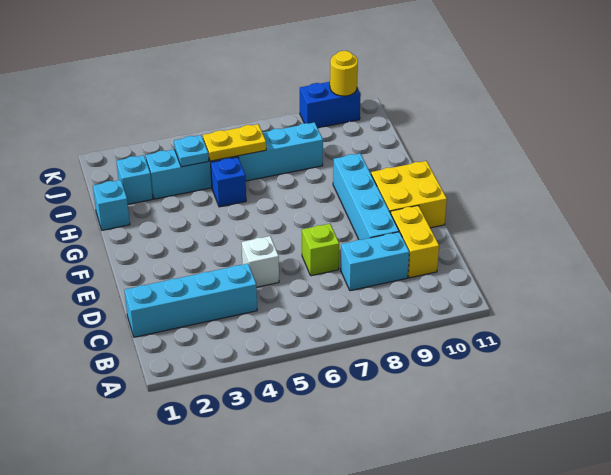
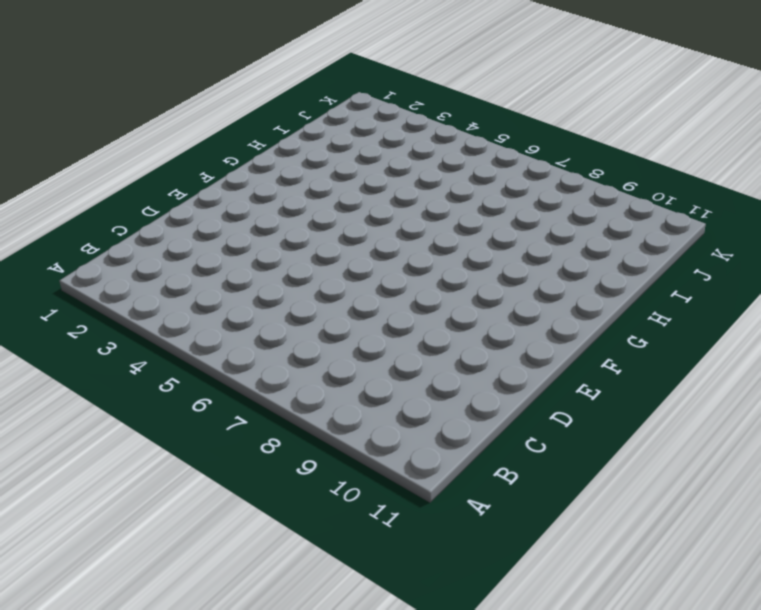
none -> cyan 1x4 brick [125,264,257,337]
none -> cyan 1x2 brick [341,232,409,291]
none -> yellow 1x2 brick [391,206,439,278]

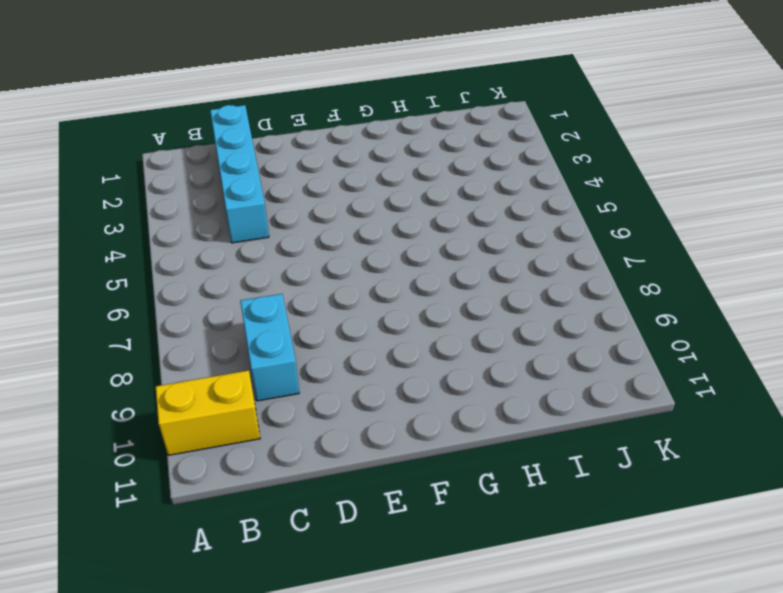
yellow 1x2 brick [156,370,260,455] -> yellow 1x2 brick moved to [391,206,439,278]
none -> white 1x1 brick [242,236,279,287]
none -> lime 1x1 brick [302,224,339,276]
none -> cyan 1x4 brick [333,154,399,240]

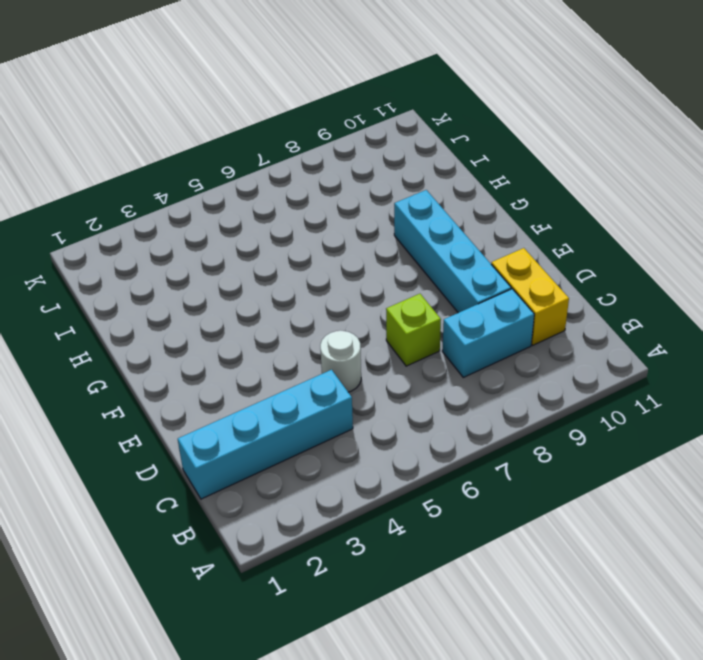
white 1x1 round brick [320,330,361,392] -> white 1x1 brick [242,236,279,287]
none -> yellow 2x2 brick [371,161,447,228]
none -> cyan 1x1 brick [93,180,130,230]
none -> blue 1x1 brick [211,157,246,207]

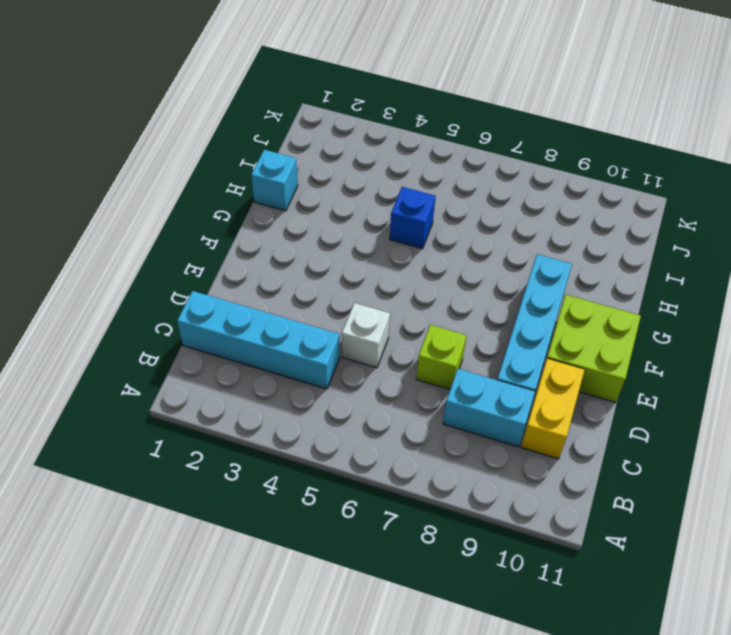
lime 2x2 brick [547,295,641,403] -> yellow 2x2 brick [371,161,447,228]
none -> cyan 1x1 brick [116,155,153,204]
none -> cyan 1x6 brick [146,122,323,199]
none -> blue 1x2 brick [300,82,361,128]

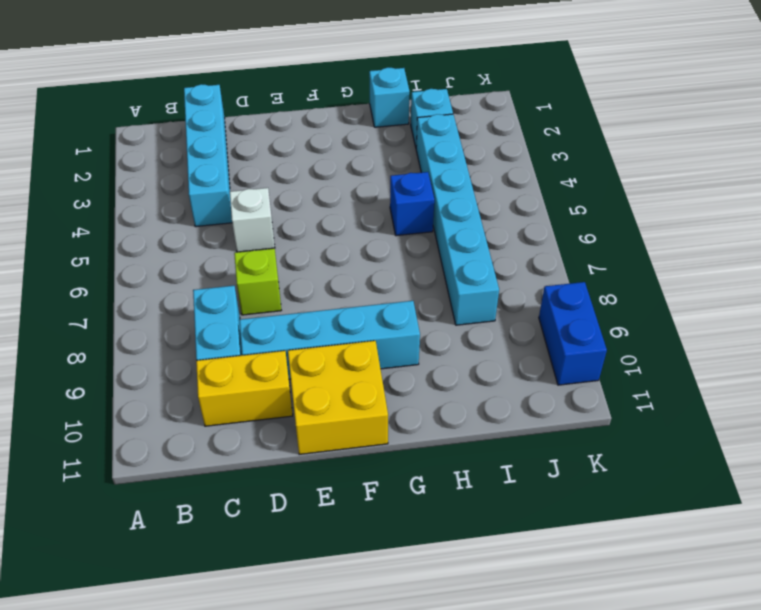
none -> cyan 1x1 plate [174,135,209,167]
none -> yellow 1x2 plate [203,124,266,161]
none -> yellow 1x1 round brick [330,51,358,96]

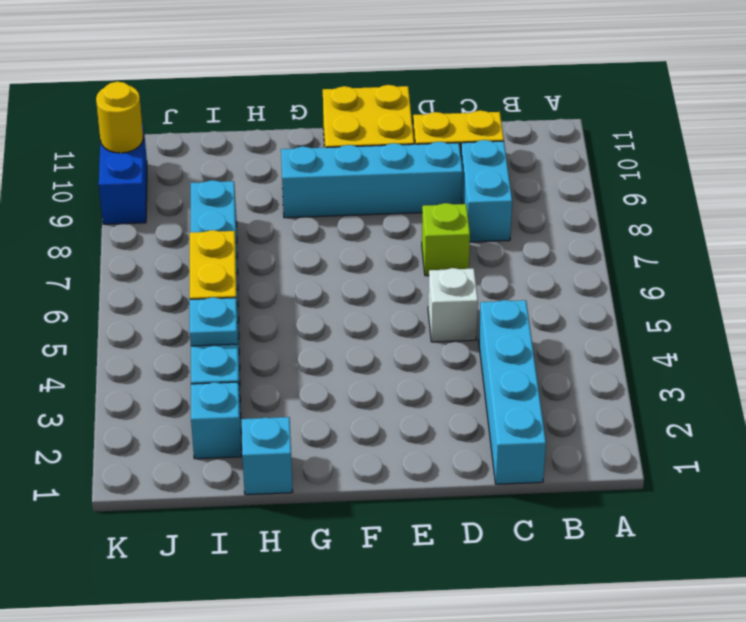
none -> blue 1x1 brick [211,157,246,207]

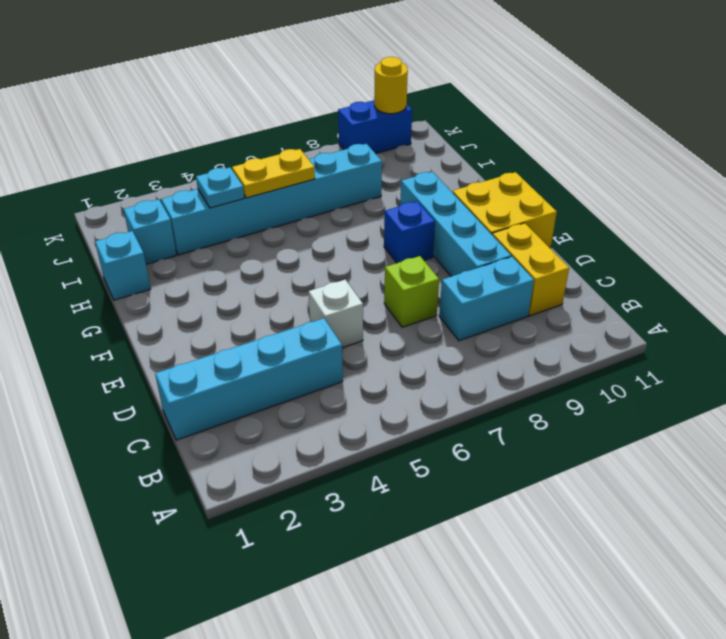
blue 1x1 brick [384,201,435,263] -> blue 1x1 brick moved to [211,157,246,207]

